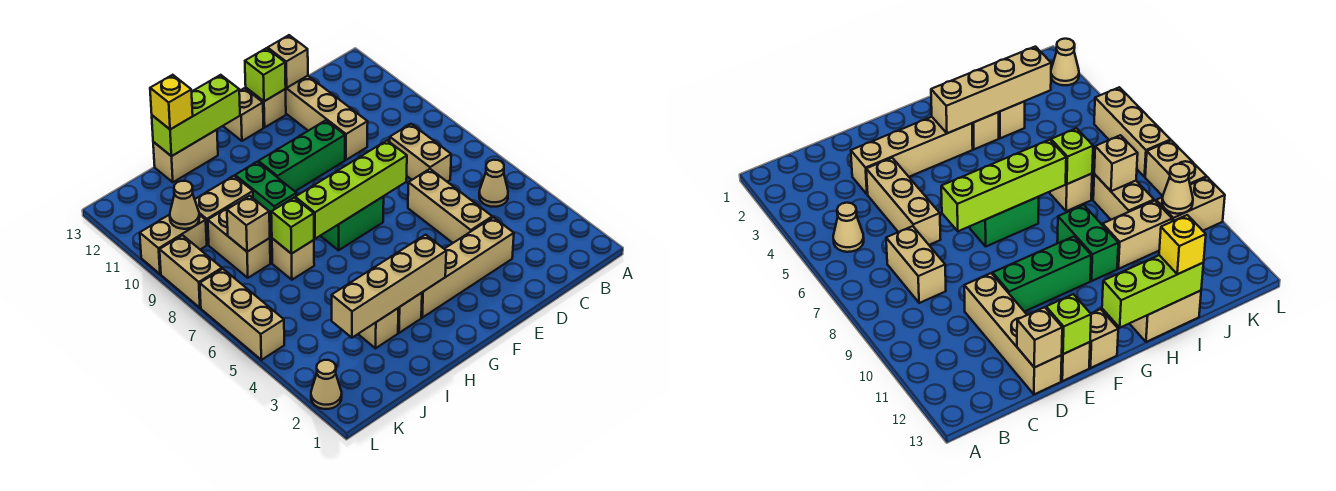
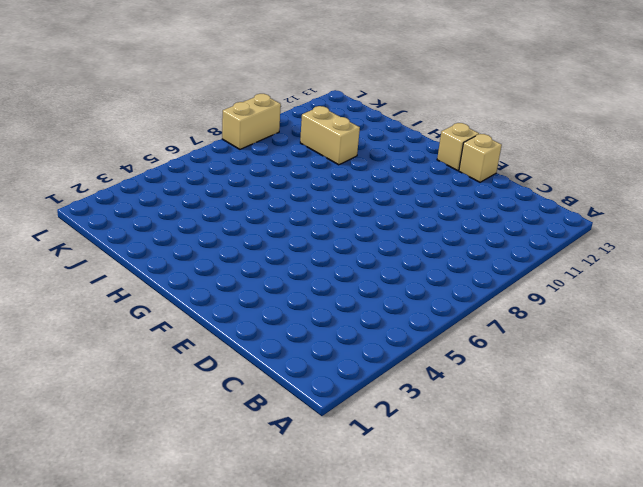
none -> tan 1x1 cone [479,160,508,207]
none -> tan 1x2 brick [390,124,451,182]
none -> tan 1x4 brick [421,217,514,318]

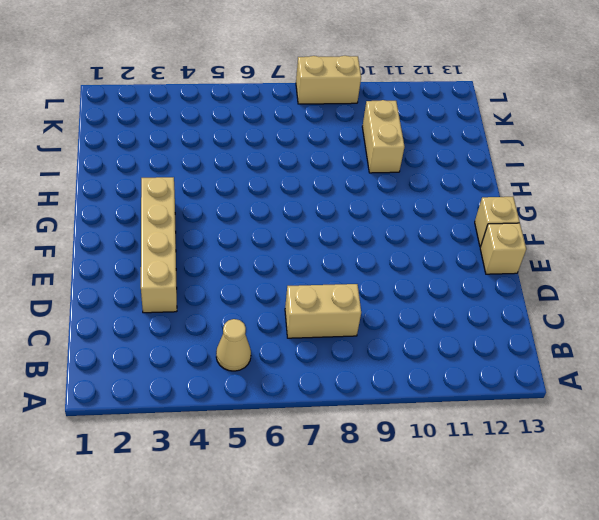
none -> tan 1x3 brick [408,169,492,243]
none -> tan 1x4 brick [286,76,368,160]
none -> green 1x3 brick [258,120,345,191]

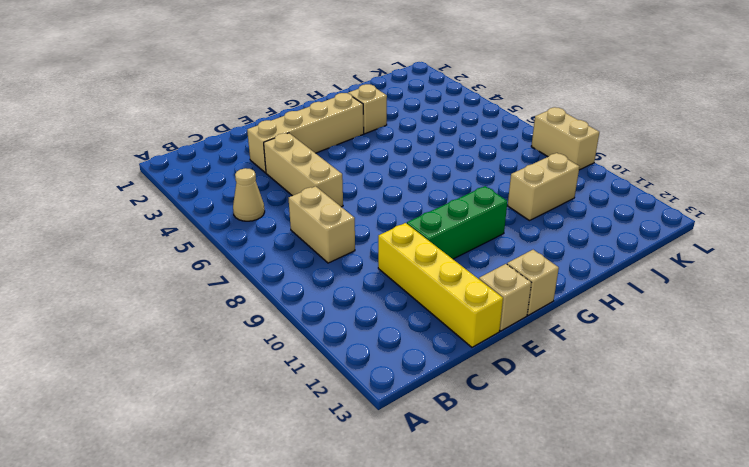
yellow 1x4 brick [378,223,503,347] -> tan 1x4 brick [286,76,368,160]
none -> green 1x2 brick [321,196,384,250]
none -> green 1x2 brick [235,162,297,230]
none -> tan 1x2 brick [153,130,218,182]

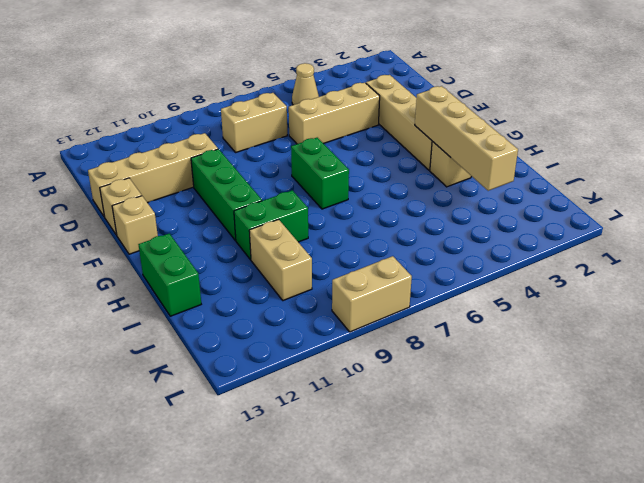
green 1x2 brick [138,234,201,316] -> tan 1x2 brick [153,130,218,182]
none -> tan 1x1 brick [358,308,399,348]
none -> tan 1x1 brick [272,238,314,280]
none -> tan 1x2 brick [208,206,270,278]

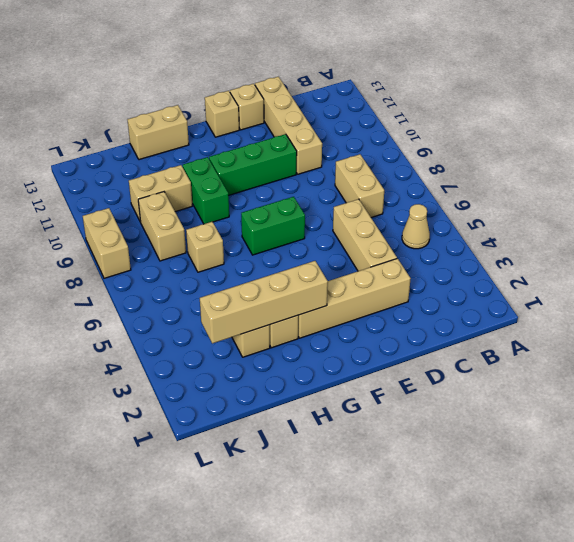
none -> tan 1x2 brick [140,215,207,274]
none -> tan 1x1 cone [311,360,342,409]
none -> tan 1x3 brick [200,269,284,360]

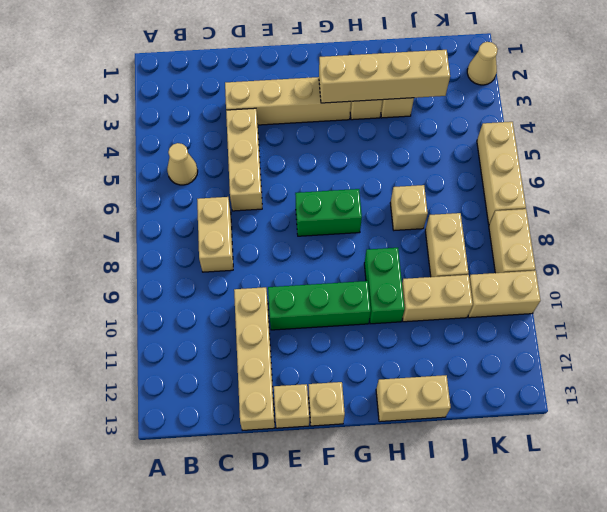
none -> tan 1x1 brick [268,35,308,88]
none -> lime 1x4 brick [295,140,407,239]
none -> lime 1x1 brick [245,48,286,101]

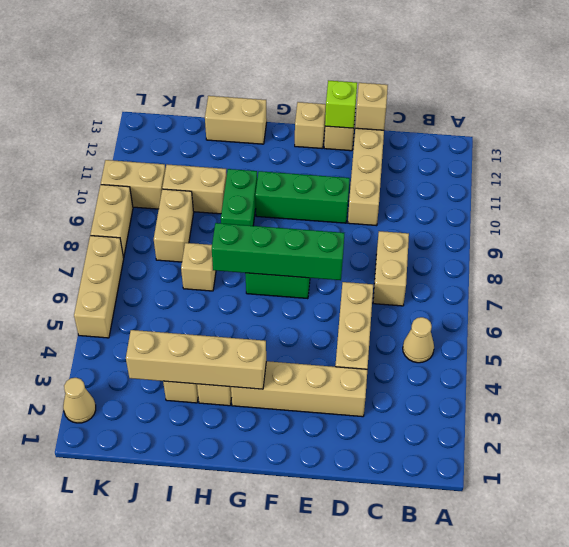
green 1x4 brick [212,223,344,280] -> lime 1x4 brick [295,140,407,239]
none -> lime 1x3 brick [152,75,240,156]
none -> lime 1x1 brick [271,198,314,254]
none -> tan 1x1 brick [227,196,270,252]

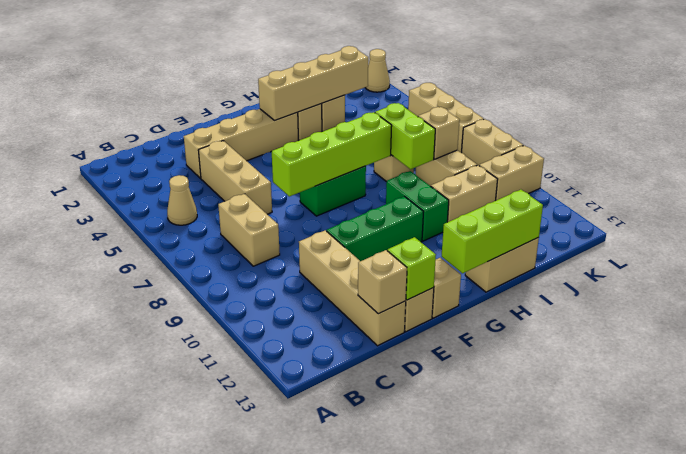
lime 1x2 brick [375,103,435,169] -> lime 1x1 brick [271,198,314,254]
none -> tan 1x1 cone [170,181,200,229]
none -> yellow 1x1 brick [150,75,193,129]

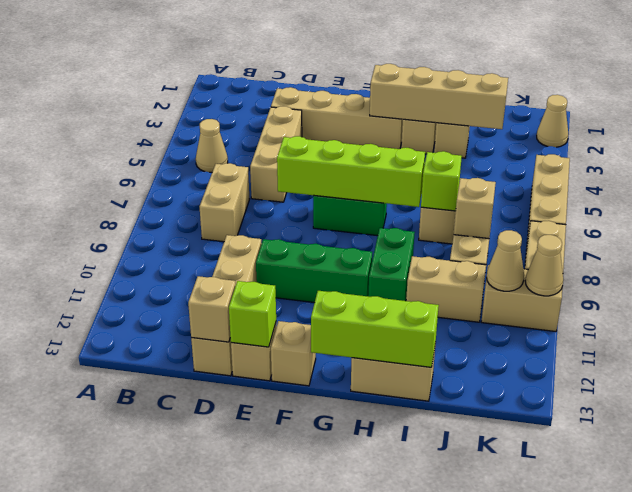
tan 1x1 cone [525,235,563,296] -> none
none -> yellow 1x1 brick [150,75,193,129]

